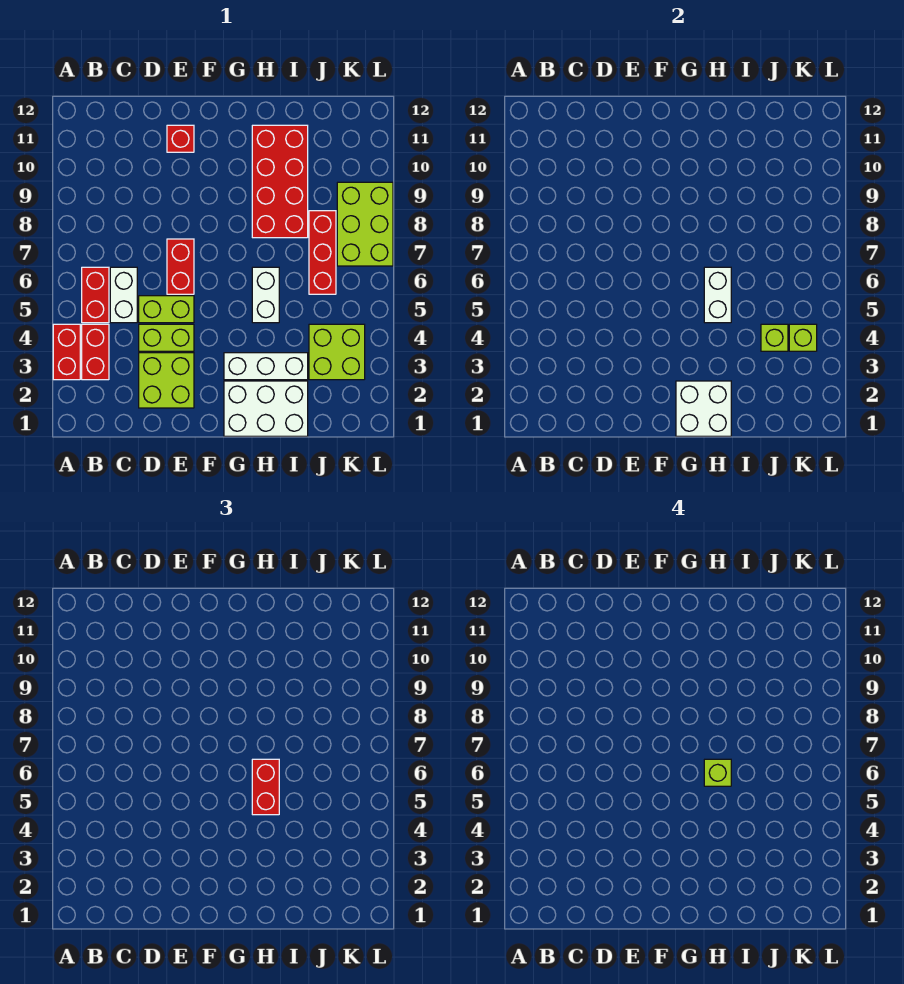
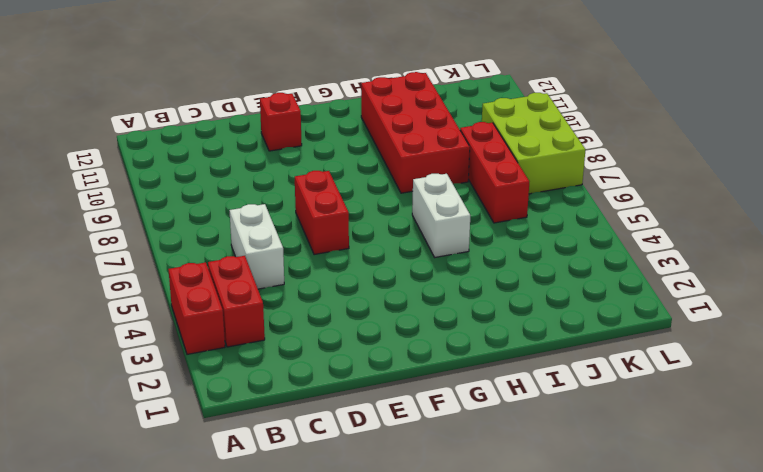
none -> red 1x2 brick [82,267,109,323]
none -> lime 2x2 brick [139,353,194,408]
none -> lime 1x2 brick [139,324,194,351]

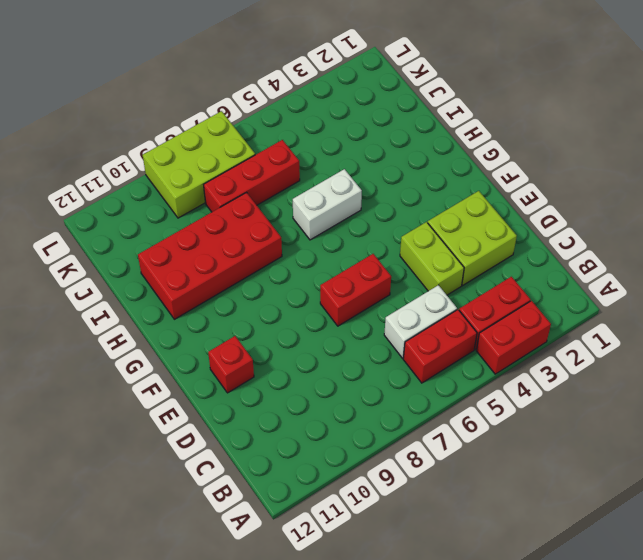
none -> lime 1x2 brick [139,296,194,323]
none -> white 2x3 brick [224,381,308,436]
none -> white 1x3 brick [224,353,308,380]

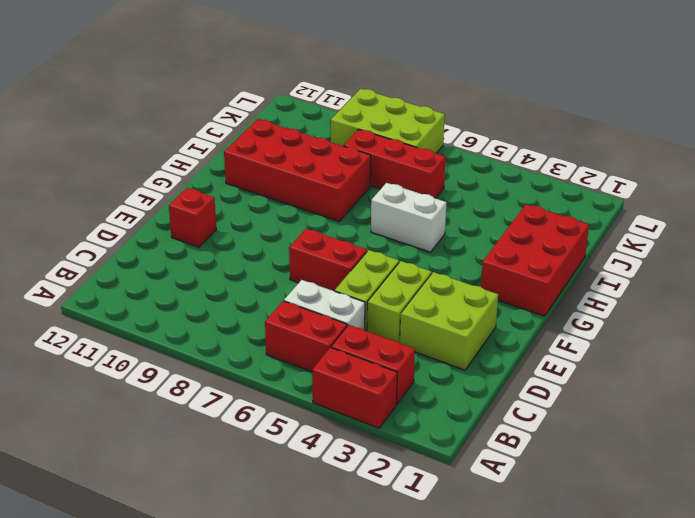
red 2x3 brick [481,204,589,316] -> white 2x3 brick [224,381,308,436]
none -> white 1x3 brick [224,353,308,380]
none -> lime 2x2 brick [309,324,365,380]
none -> white 2x2 brick [676,381,731,436]

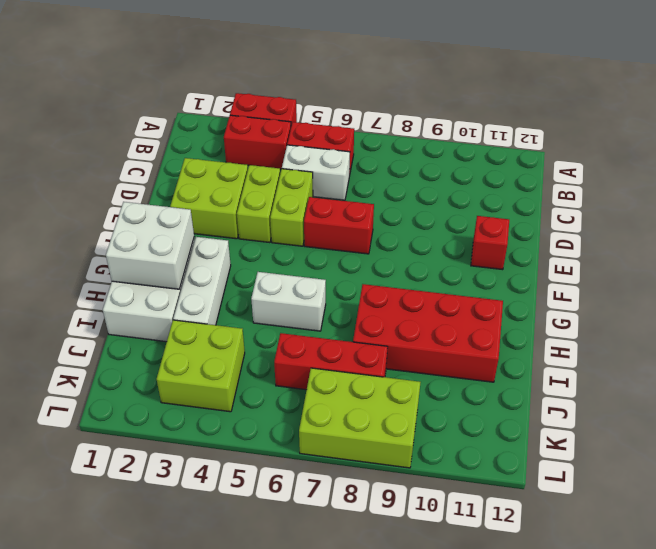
none -> white 1x2 brick [704,267,731,323]
none -> lime 1x1 brick [761,324,788,351]
none -> lime 1x1 brick [789,324,817,351]

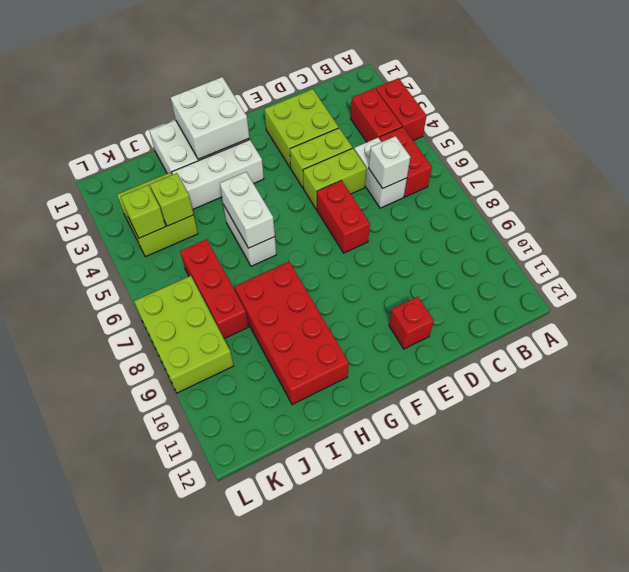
white 1x1 brick [369,136,410,188] -> none
none -> red 1x2 brick [252,759,279,815]
none -> lime 1x1 brick [704,759,731,786]

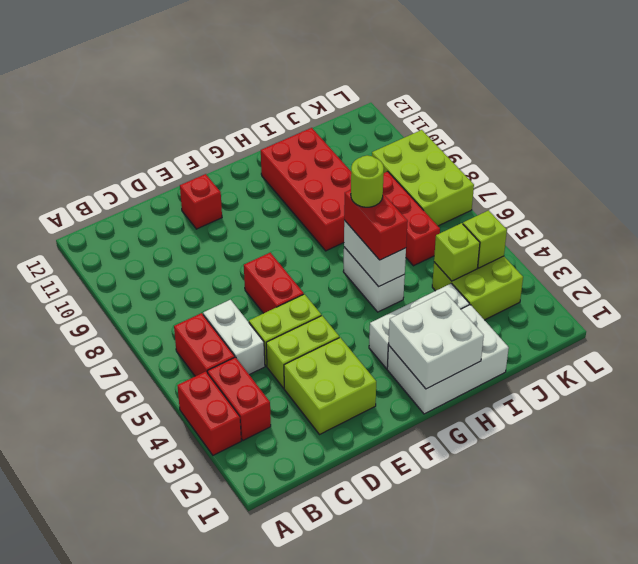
lime 1x1 round brick [351,155,384,207] -> lime 1x1 brick [704,759,731,786]

